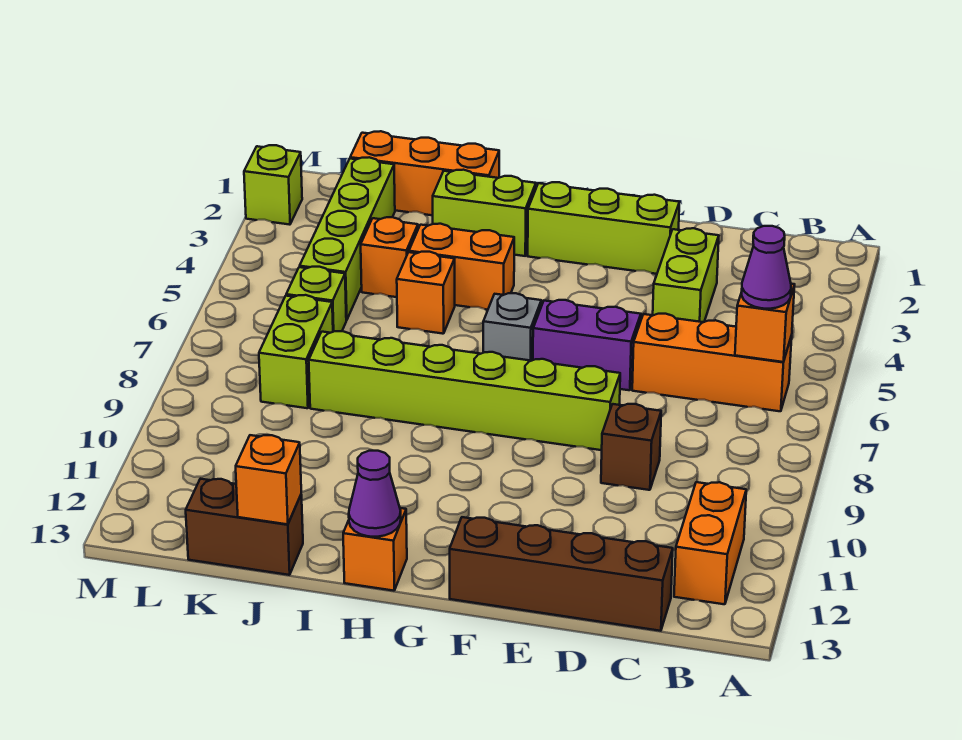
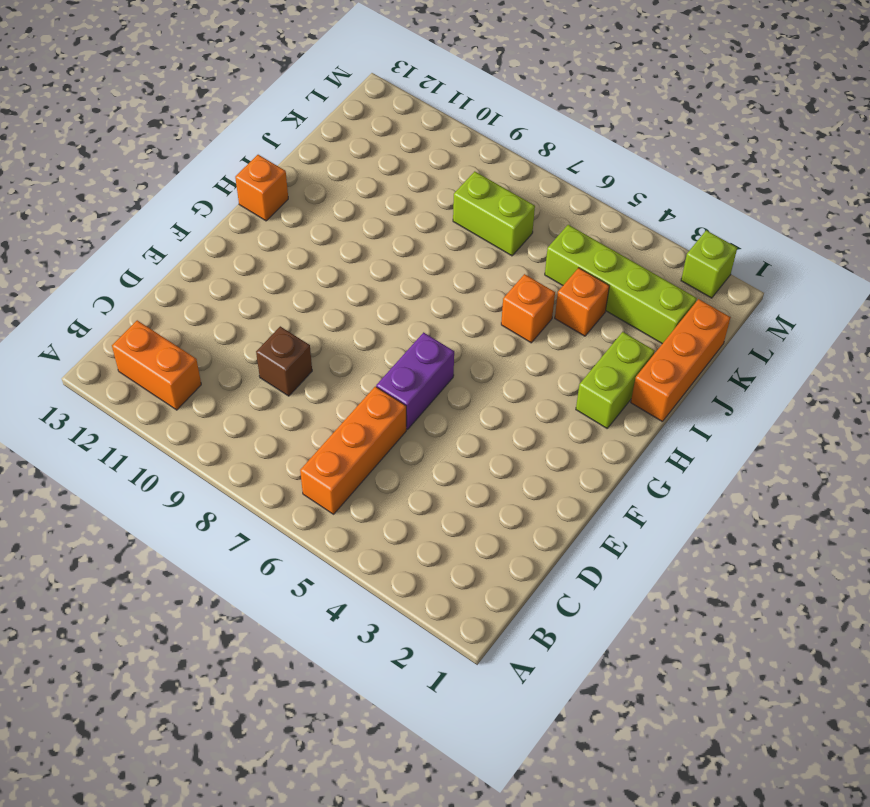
none -> brown 1x4 brick [450,517,673,631]
none -> lime 1x2 brick [653,228,719,322]
none -> lime 1x3 brick [528,182,679,274]

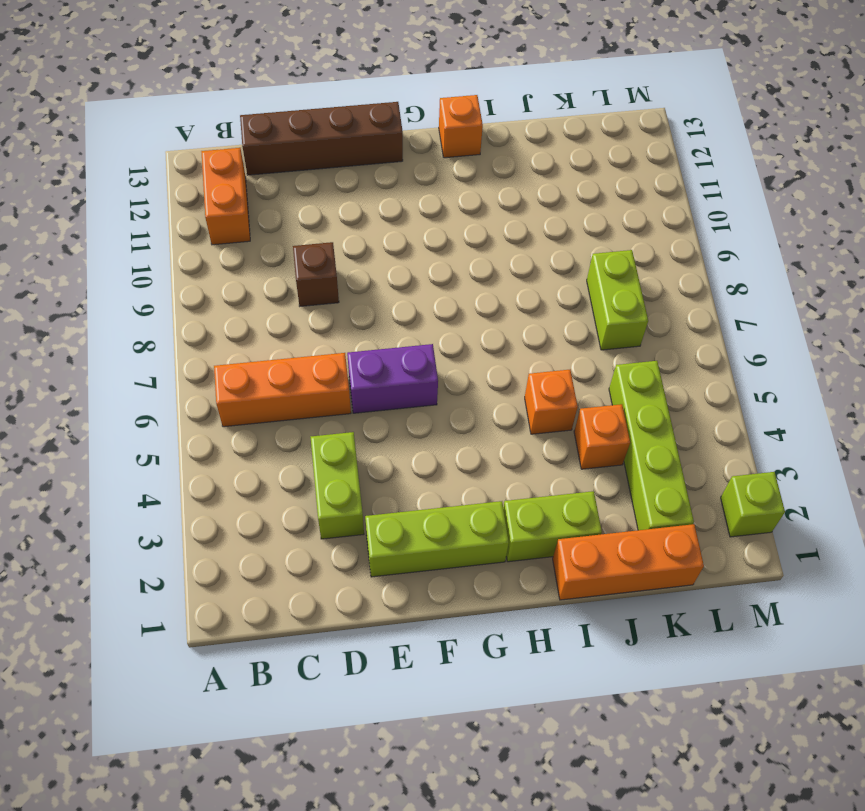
none -> lime 1x6 brick [309,331,620,450]
none -> grey 1x1 brick [483,293,541,361]
none -> orange 1x2 brick [409,224,514,310]

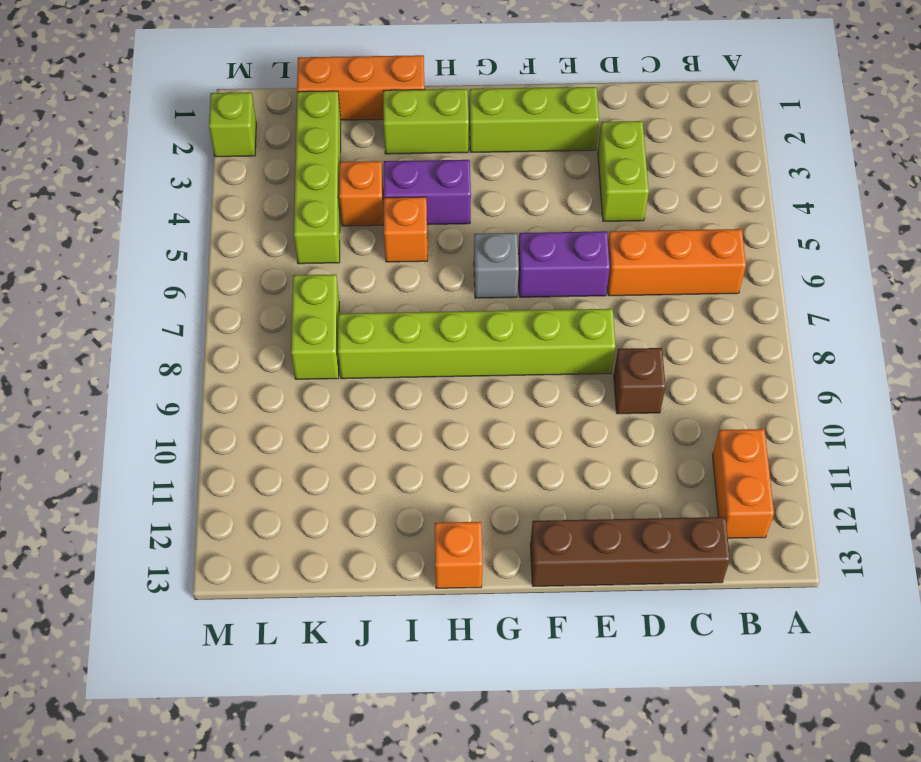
purple 1x2 brick [384,160,471,225] -> orange 1x2 brick [409,224,514,310]
none -> brown 1x2 brick [186,479,303,575]
none -> lime 1x1 brick [286,267,346,332]
none -> orange 1x1 brick [735,284,795,362]

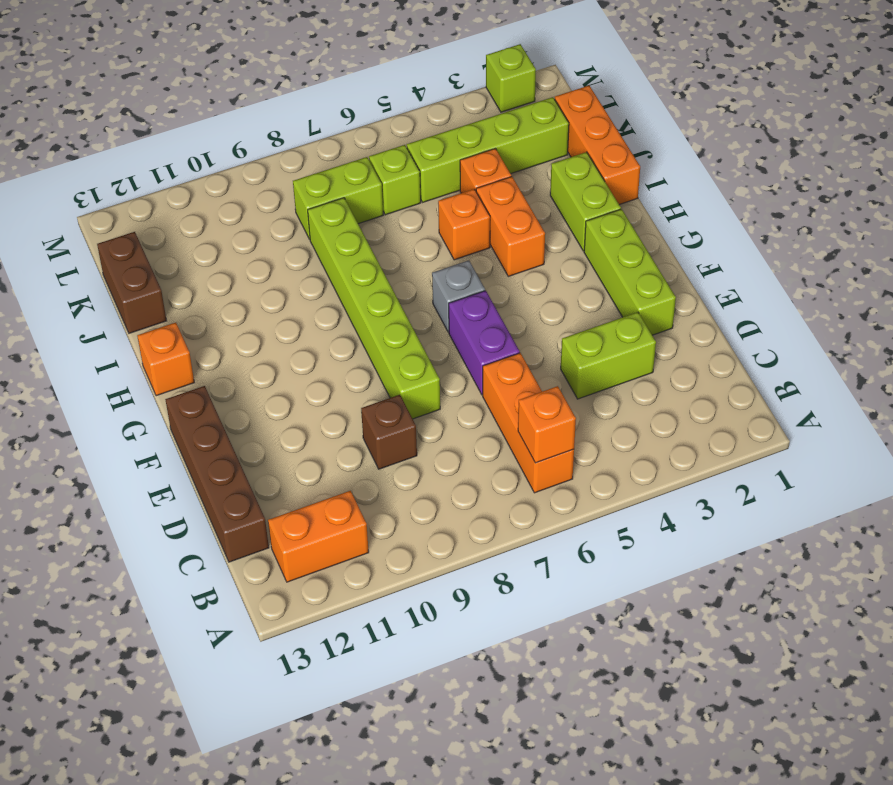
none -> purple 1x1 cone [349,451,401,537]
none -> orange 1x1 brick [236,435,301,524]
none -> purple 1x1 cone [742,226,791,309]

